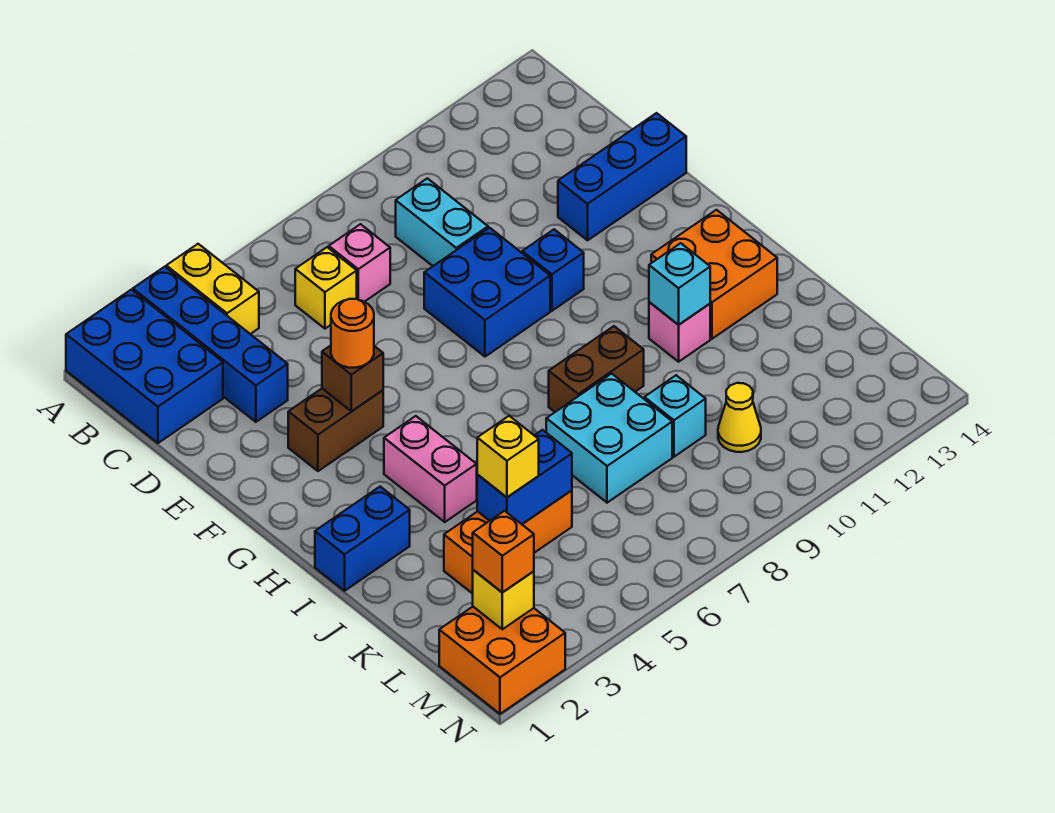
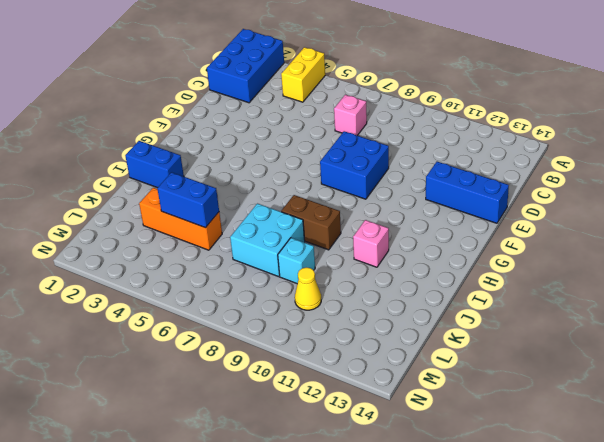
none -> blue 1x4 brick [133,267,288,422]
none -> yellow 1x1 brick [295,247,357,329]
none -> cyan 1x2 brick [396,178,488,266]

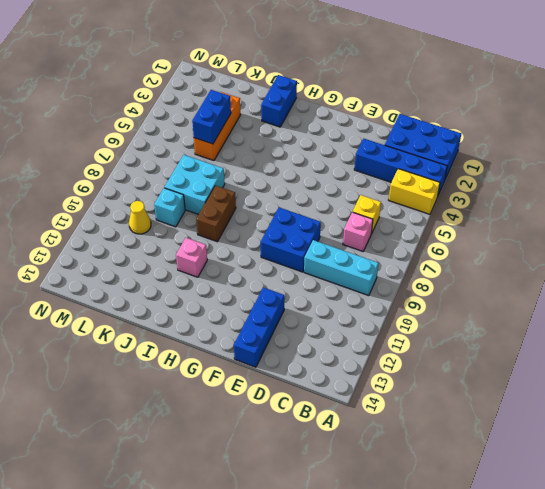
cyan 1x3 brick [304,240,379,296] -> cyan 1x2 brick [396,178,488,266]
none -> brown 1x2 brick [288,389,383,471]
none -> blue 1x1 brick [522,229,584,311]
none -> pink 1x2 brick [384,416,477,522]

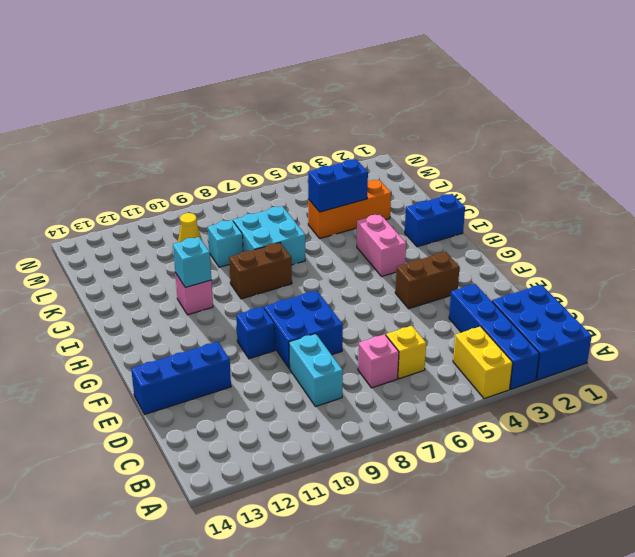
none -> orange 2x2 brick [651,210,777,339]
none -> orange 2x2 brick [439,607,565,714]
none -> brown 1x1 brick [322,345,383,411]

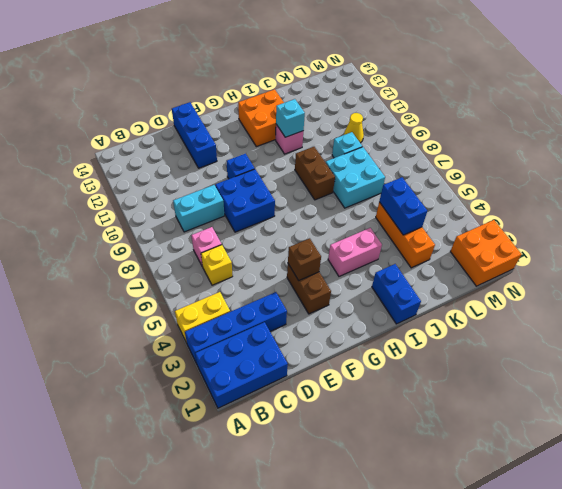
none -> yellow 1x1 brick [473,570,534,629]
none -> orange 1x1 round brick [331,299,374,368]
none -> yellow 1x1 brick [477,416,539,497]

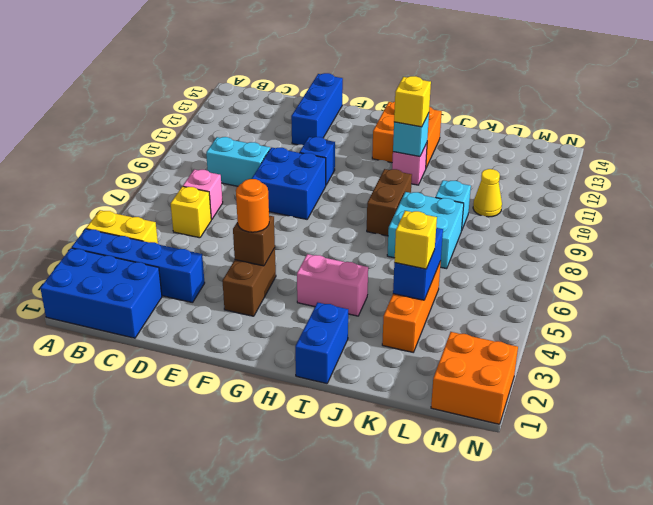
yellow 1x1 brick [394,76,431,127] -> yellow 1x1 brick moved to [473,570,534,629]
none -> orange 1x1 brick [473,511,534,592]

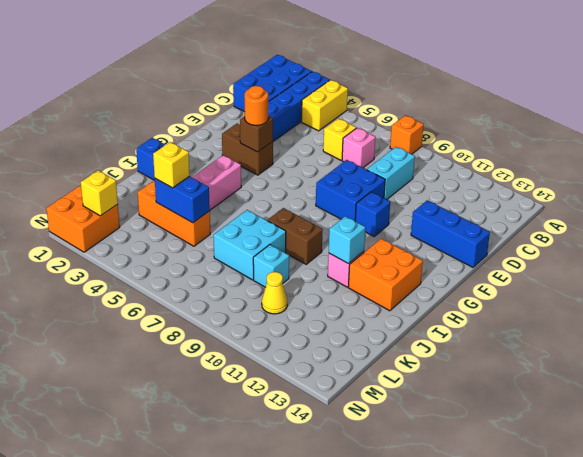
orange 1x1 brick [390,115,423,154] -> orange 1x1 brick moved to [473,511,534,592]

